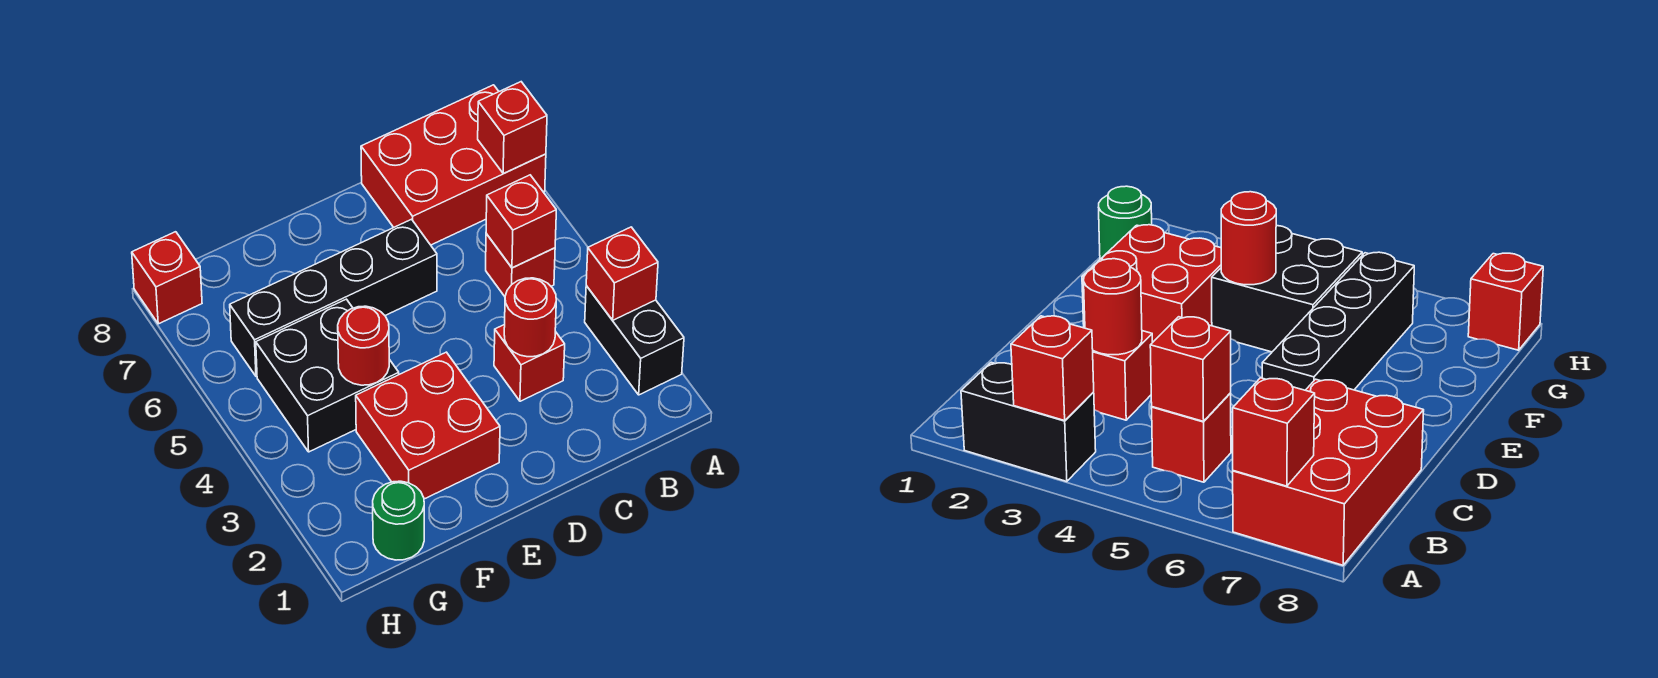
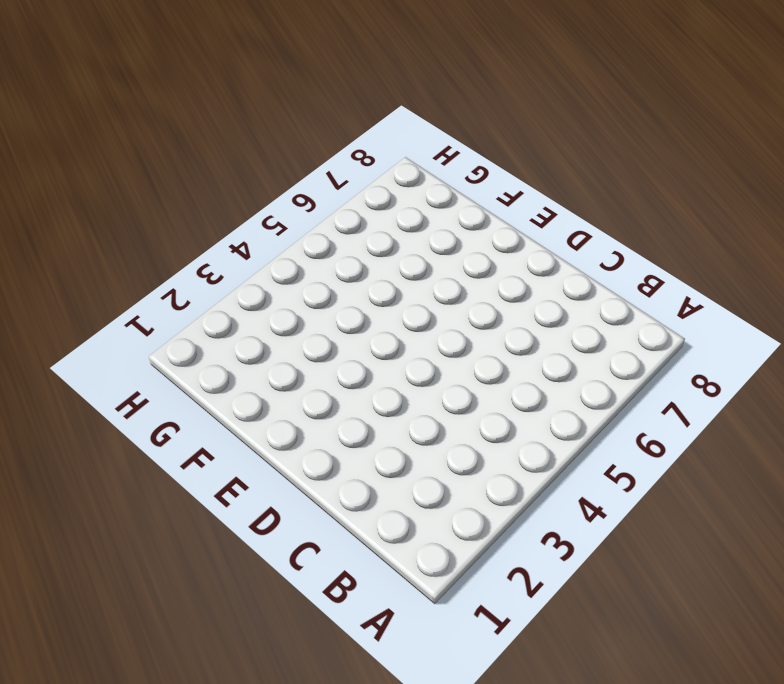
none -> black 1x2 brick [585,286,684,395]
none -> red 2x3 brick [361,85,546,245]
none -> red 1x1 brick [486,234,555,296]

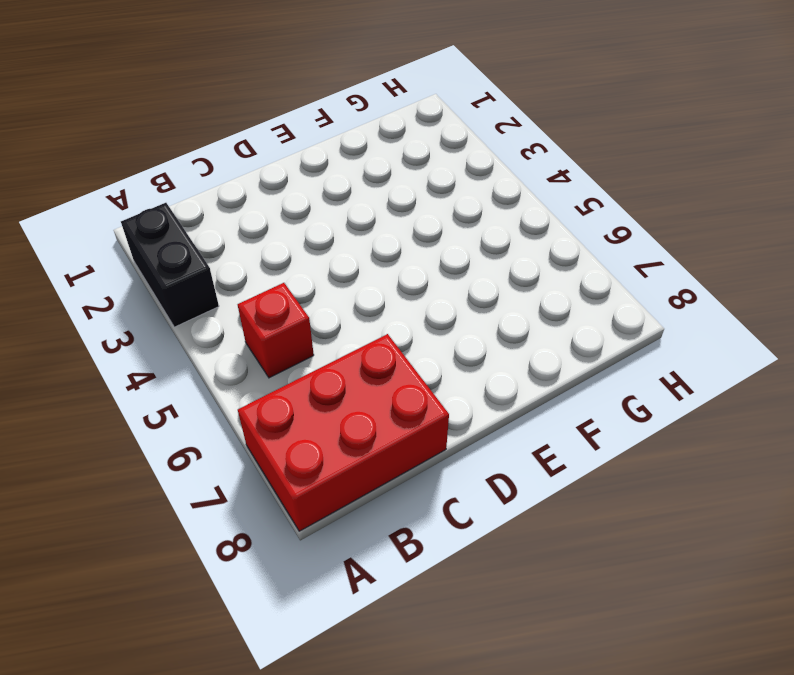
none -> red 1x1 brick [494,324,565,401]
none -> black 1x4 brick [230,219,437,376]
none -> red 2x2 brick [356,352,500,499]

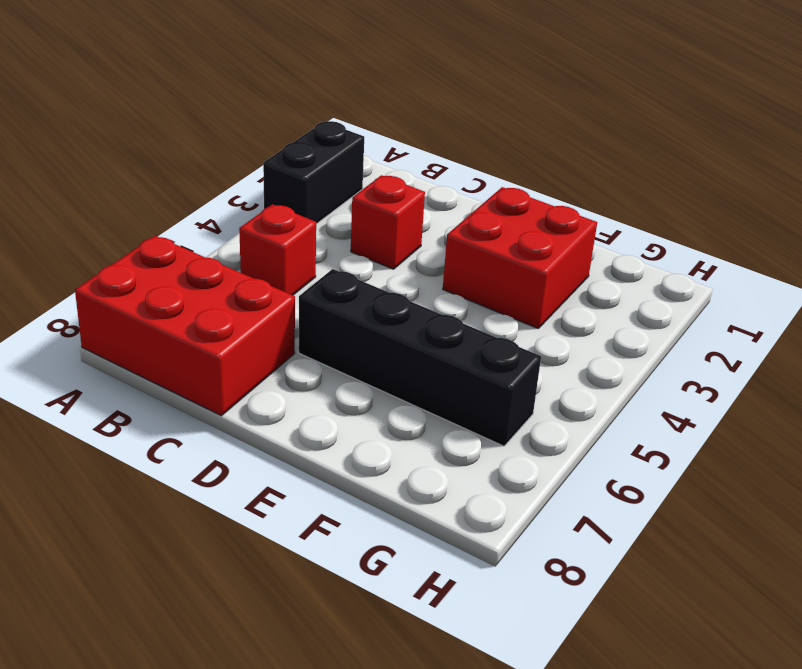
none -> black 2x2 brick [256,299,399,452]
none -> green 1x1 round brick [373,481,424,560]
none -> red 1x1 brick [132,232,202,324]

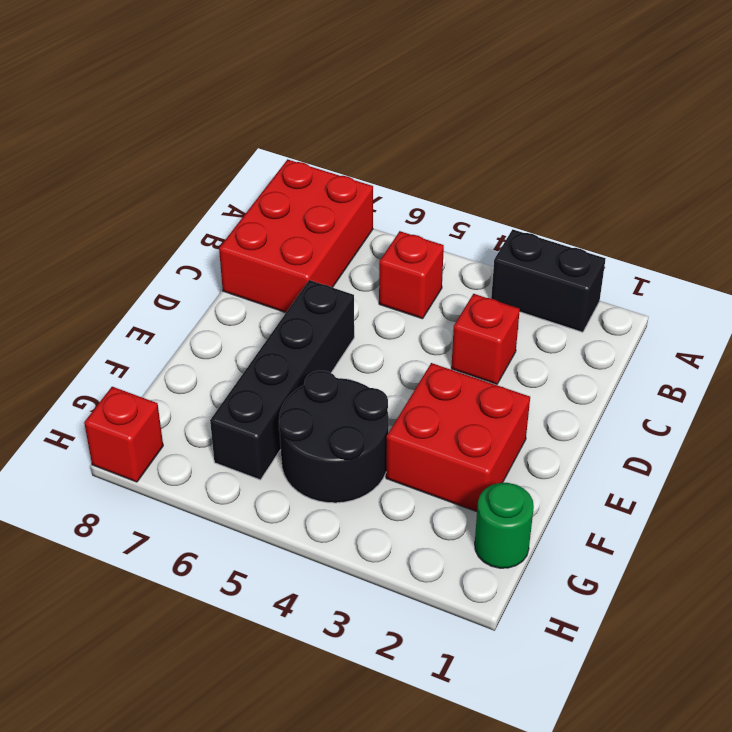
black 2x2 round brick [279,371,389,503] -> black 2x2 brick [256,299,399,452]
none -> red 1x1 brick [586,227,658,320]
none -> red 1x1 brick [478,82,547,174]
none -> red 1x1 brick [486,175,556,268]

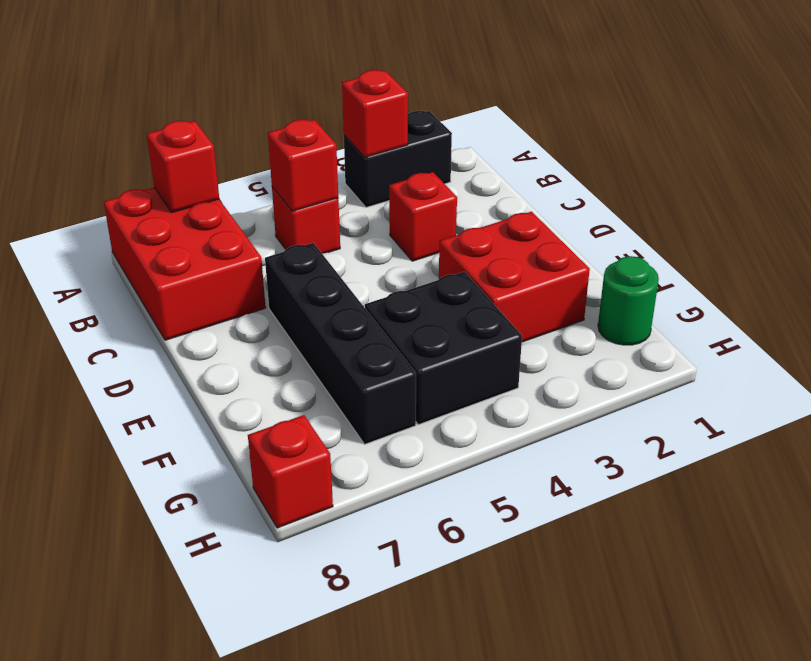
none -> red 1x1 round brick [504,278,556,357]
none -> red 1x1 round brick [338,306,389,385]

